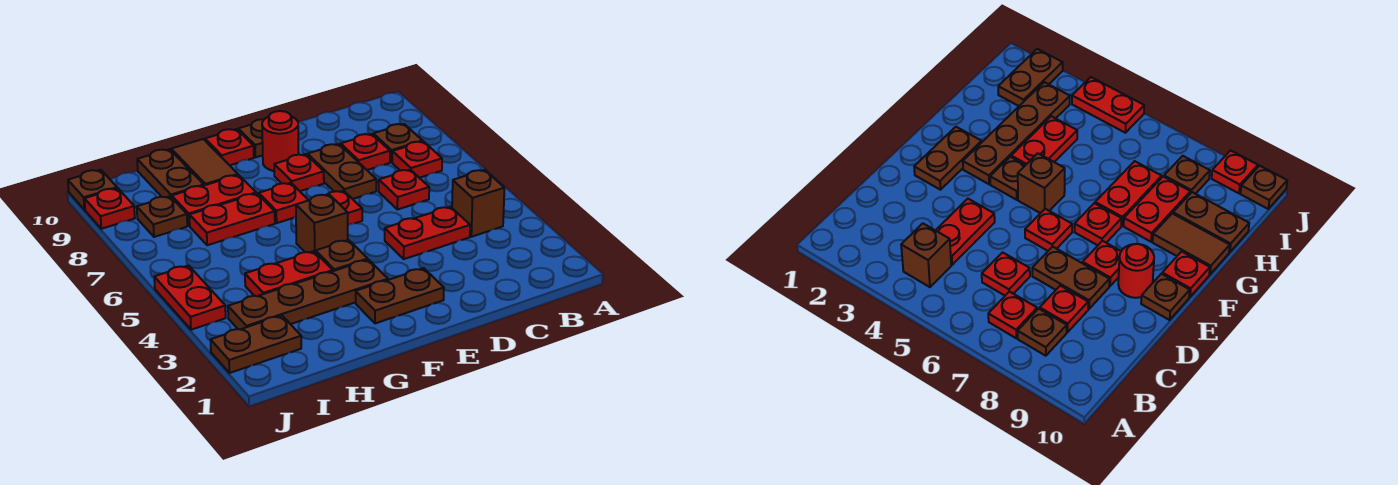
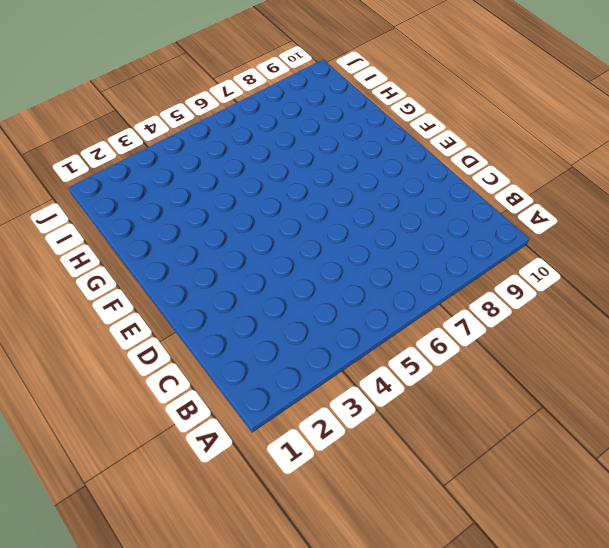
none -> brown 1x1 brick [452,170,504,237]
none -> red 1x1 plate [392,141,442,178]
none -> brown 1x1 plate [373,124,422,162]

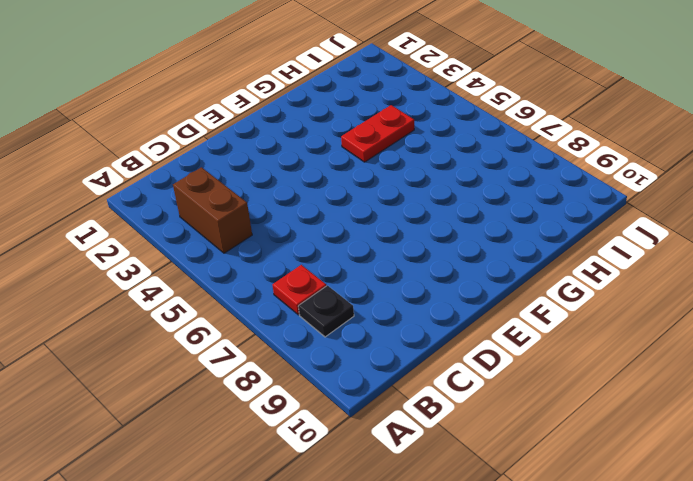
brown 1x2 brick [173,167,252,253] -> brown 1x1 brick [452,170,504,237]
black 1x1 plate [298,286,354,337] -> brown 1x1 plate [373,124,422,162]
none -> red 1x2 plate [385,207,470,259]
none -> red 1x1 plate [379,170,429,210]
none -> red 1x1 plate [341,134,390,170]

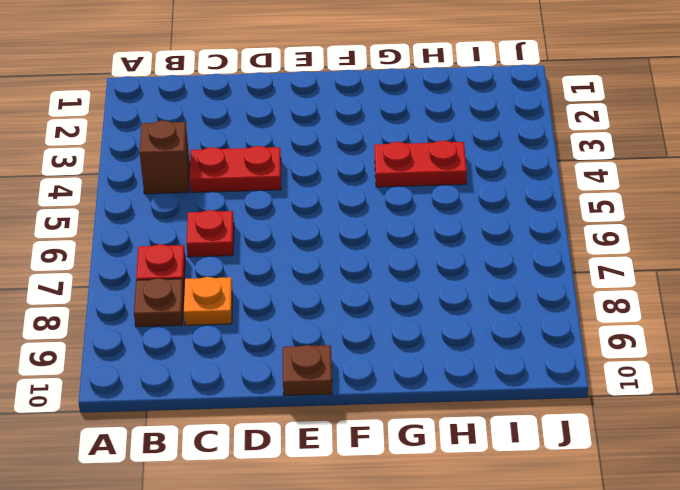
orange 1x1 plate [183,277,232,325] -> red 1x1 plate [341,134,390,170]
none -> brown 1x2 plate [308,144,376,199]
none -> brown 1x2 plate [356,268,444,323]
none -> red 1x1 plate [327,191,362,225]

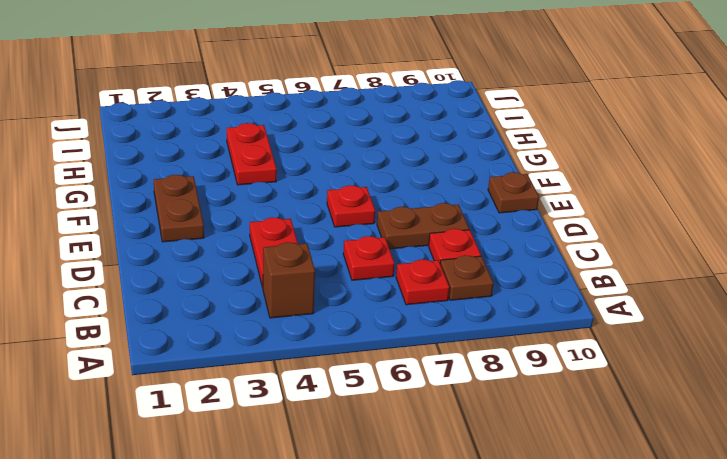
none -> red 1x1 plate [274,154,324,191]
none -> red 1x1 round brick [262,111,299,171]
none -> brown 1x4 plate [228,260,388,329]

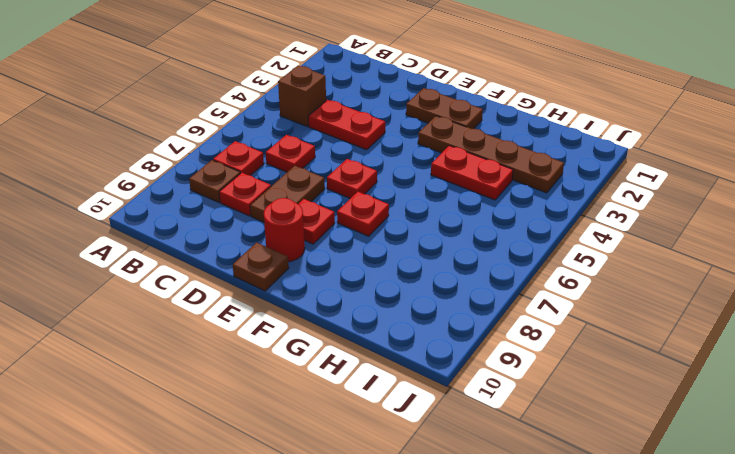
none -> brown 1x1 plate [316,240,368,271]
none -> brown 1x1 brick [296,194,348,253]
none -> red 1x1 plate [205,129,254,165]

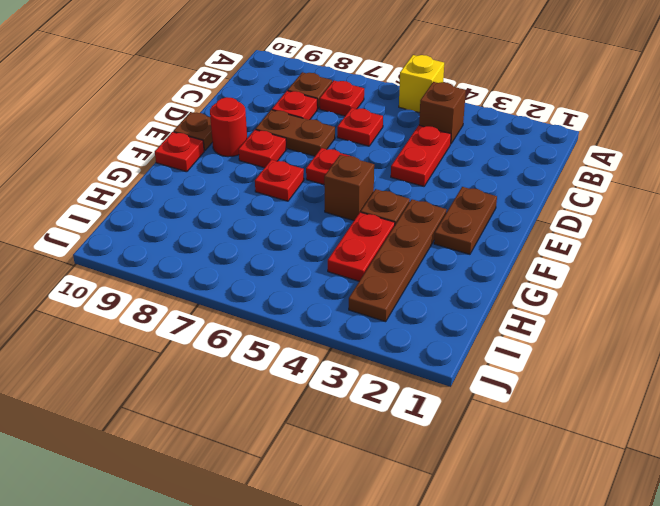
yellow 1x1 brick [399,55,444,113] -> none
none -> red 1x2 plate [189,193,275,245]
none -> red 1x2 plate [172,175,256,226]
none -> brown 1x2 tile [171,139,238,185]

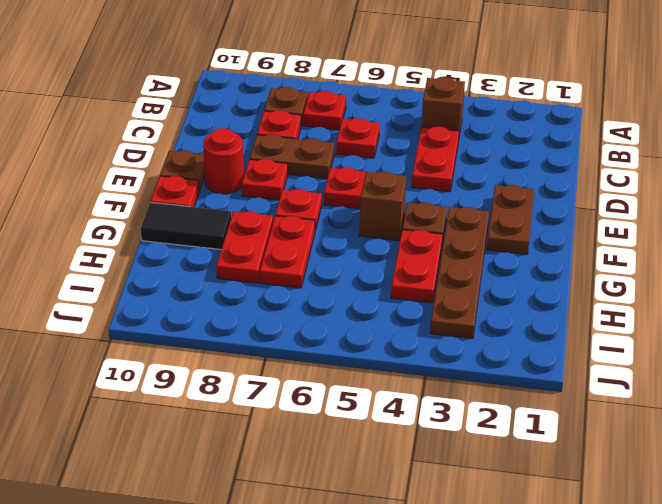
black 1x2 tile [141,202,231,249] -> brown 1x2 tile [171,139,238,185]
none -> brown 1x2 plate [137,149,204,198]
none -> brown 1x2 plate [211,316,301,373]
none -> brown 1x1 plate [137,196,187,237]

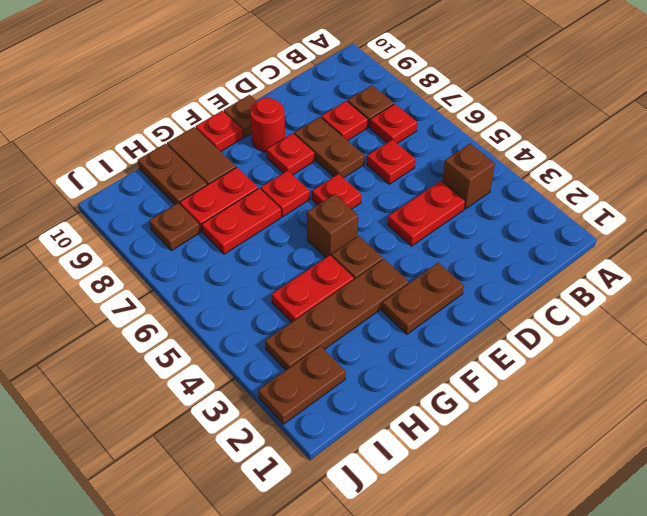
none -> red 1x2 plate [154,265,226,330]
none -> red 1x1 plate [85,188,135,229]
none -> brown 1x1 plate [68,170,117,210]

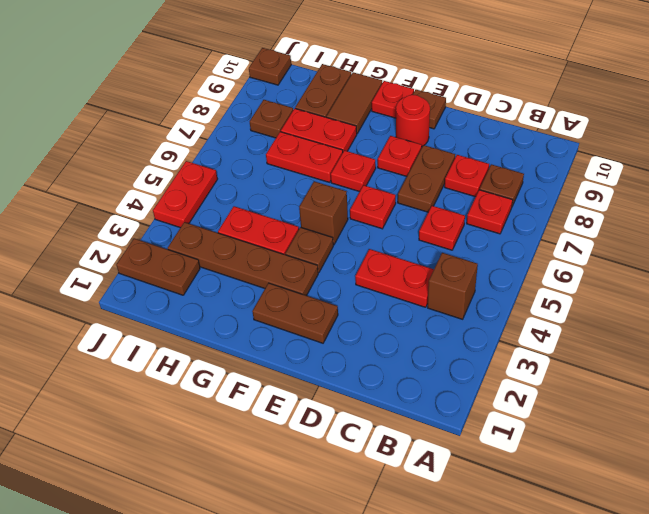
none -> red 1x1 plate [85,188,135,229]

